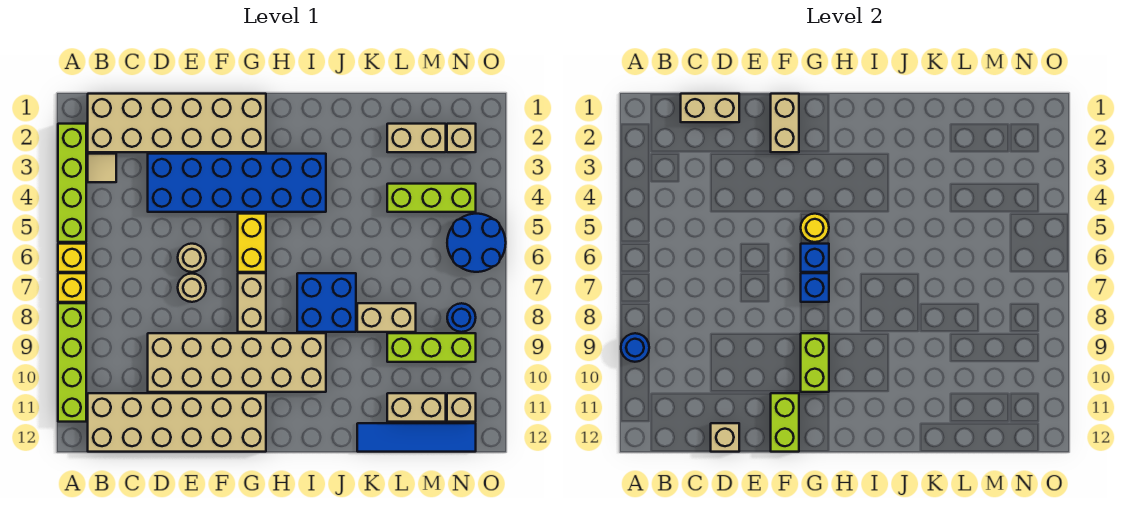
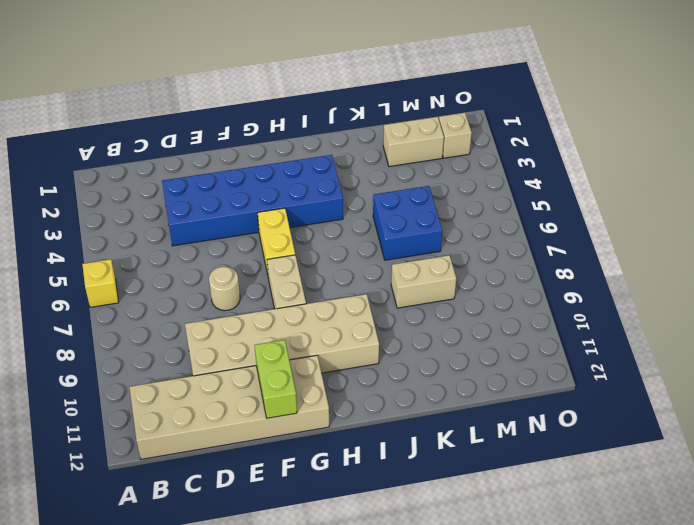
blue 2x2 brick [373,186,442,260] -> blue 2x2 brick moved to [297,273,356,332]
none -> lime 1x4 brick [58,124,86,242]
none -> yellow 1x1 brick [58,273,86,302]
none -> lime 1x4 brick [58,303,86,422]
none -> tan 2x6 brick [88,94,266,152]

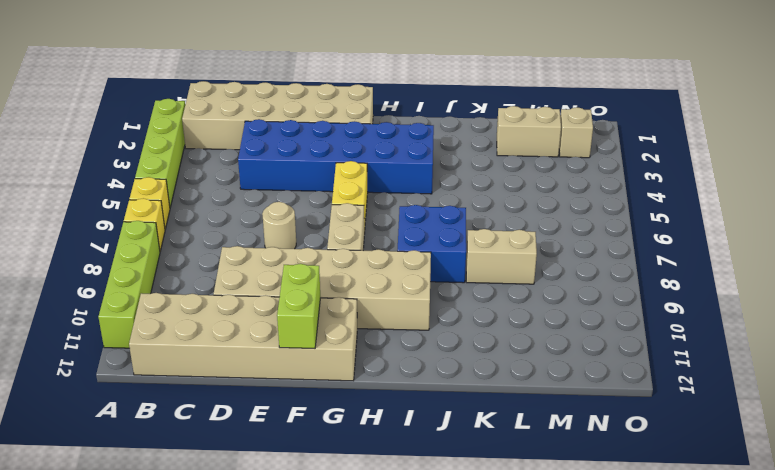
none -> tan 1x1 tile [88,154,116,182]
none -> tan 1x1 round brick [178,244,206,272]
none -> blue 1x4 tile [357,423,476,452]
none -> lime 1x3 brick [387,184,476,212]

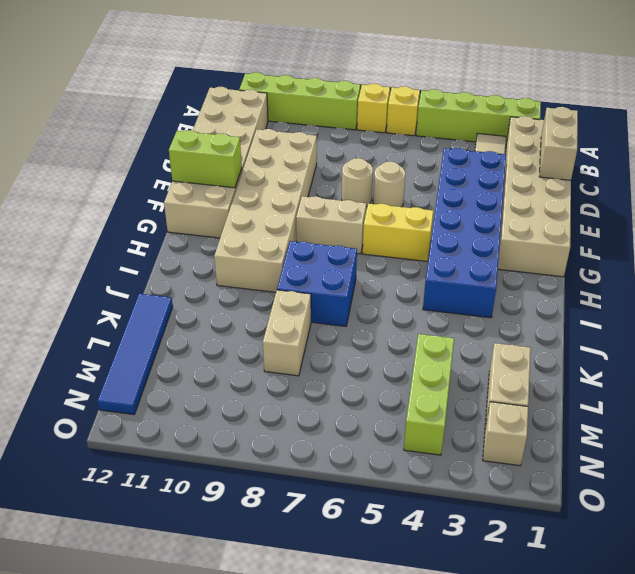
none -> lime 1x3 brick [387,333,476,362]
none -> tan 1x2 brick [387,393,446,422]
none -> blue 2x2 round brick [447,214,506,272]
none -> blue 1x1 round brick [447,303,476,332]

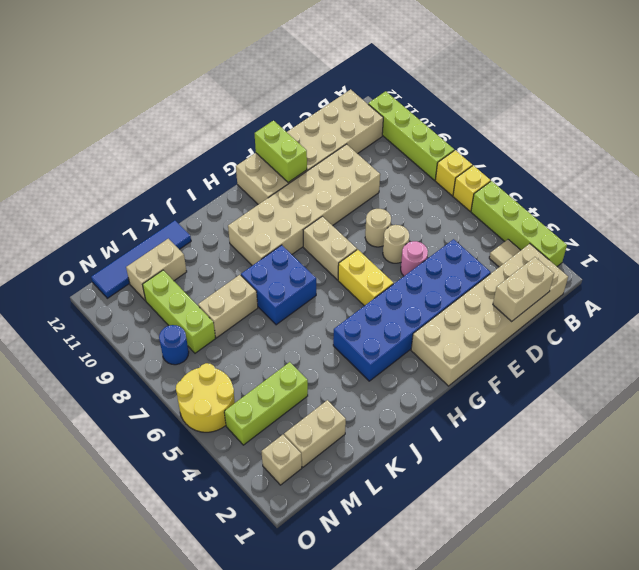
pink 1x1 round brick [401,241,428,276] -> none
lime 1x3 brick [143,270,215,353] -> lime 1x3 brick turned to [387,333,476,362]
yellow 2x2 round brick [176,363,235,432] -> blue 2x2 round brick [447,214,506,272]
none -> tan 1x1 brick [447,393,476,422]
none -> blue 1x1 round brick [621,333,649,362]
none -> tan 1x1 brick [711,423,739,452]
none -> tan 1x2 brick [771,94,799,152]

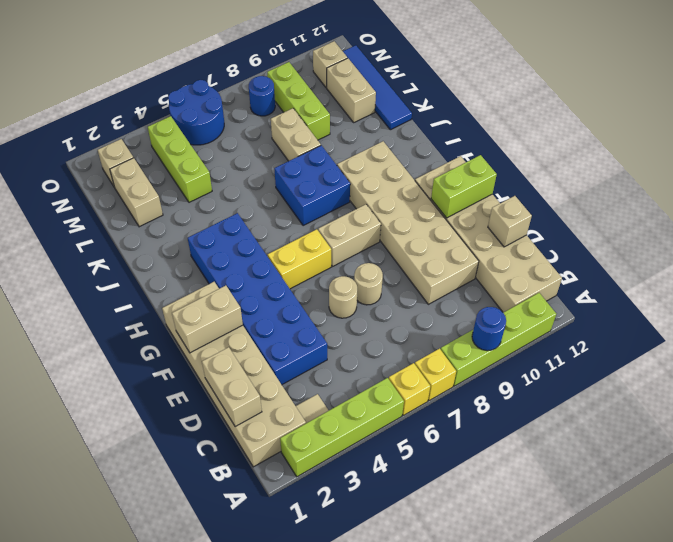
none -> yellow 1x1 round brick [801,214,829,242]
none -> blue 1x1 brick [801,244,829,272]
none -> blue 1x1 brick [801,273,829,302]
none -> lime 1x2 brick [801,333,829,392]

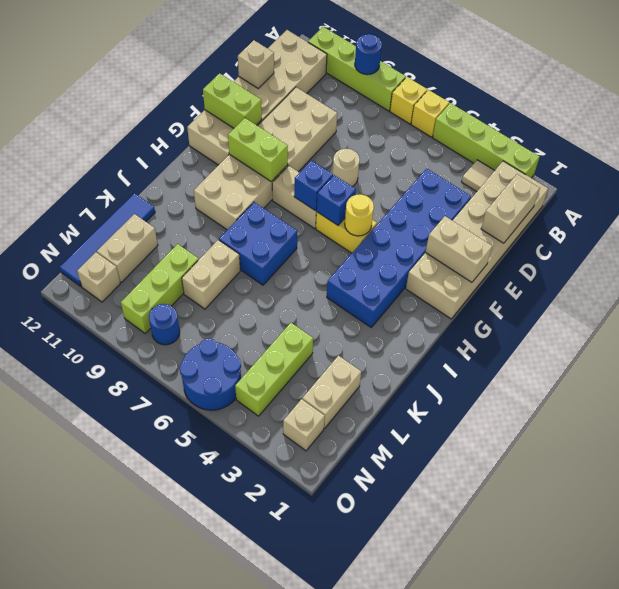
none -> tan 1x1 round brick [178,244,206,272]

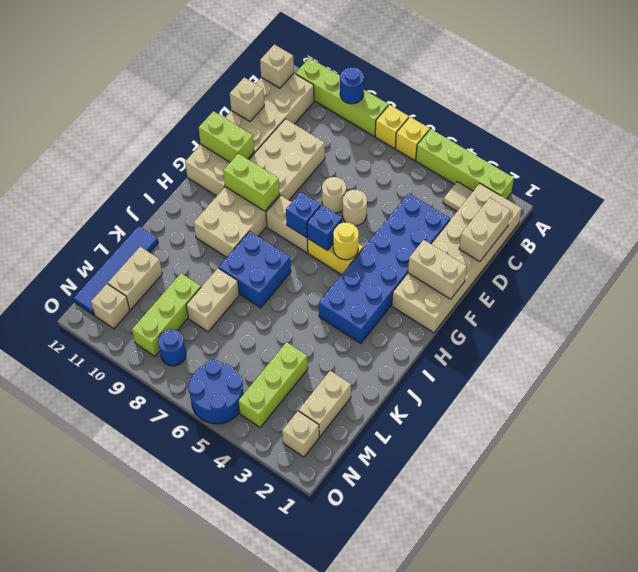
tan 1x1 brick [260,44,294,88] -> none

